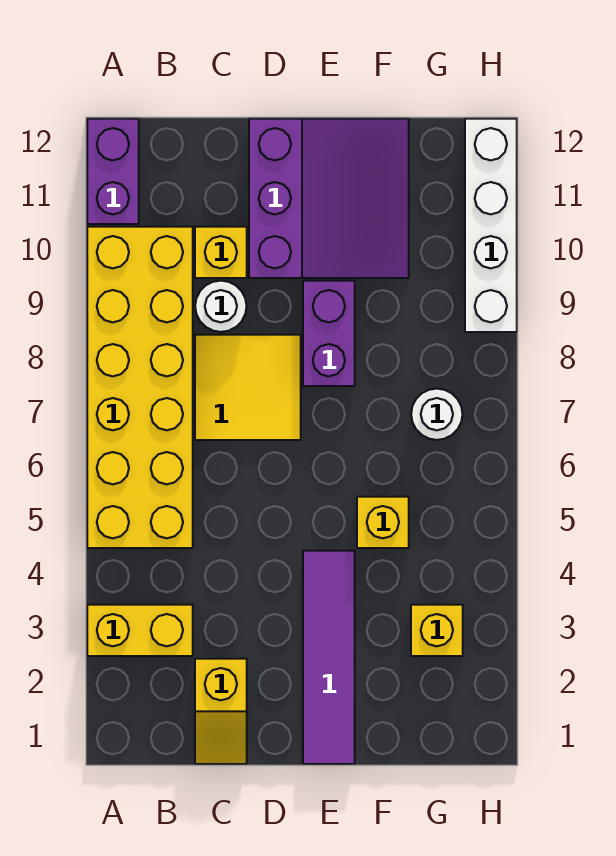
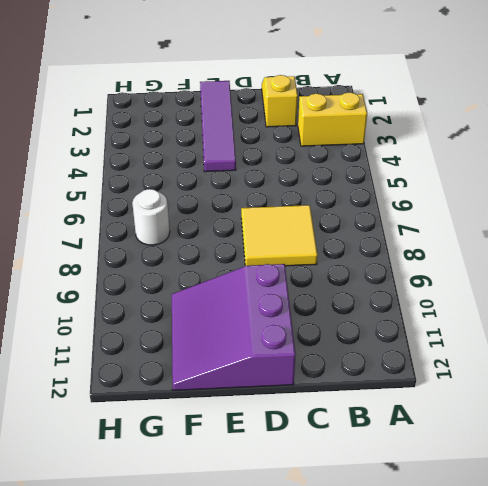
none -> yellow 2x6 brick [87,227,193,548]
none -> purple 1x2 brick [87,119,139,224]
none -> white 1x1 round brick [195,281,247,332]

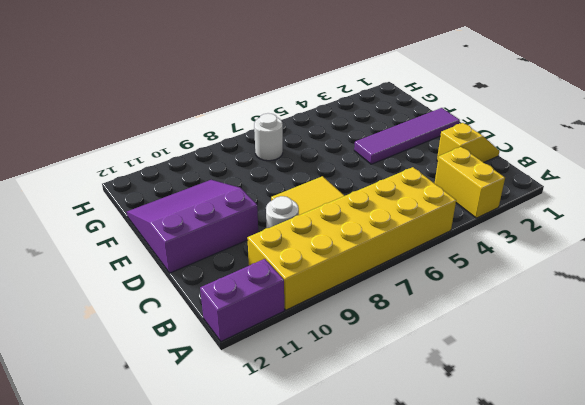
none -> yellow 1x1 brick [195,227,247,278]
none -> purple 1x2 brick [303,281,355,386]
none -> yellow 1x1 brick [357,497,409,548]

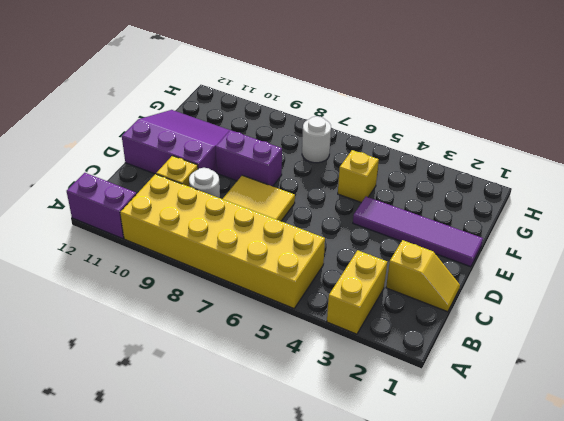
none -> yellow 1x1 brick [411,605,463,656]
none -> white 1x4 brick [465,119,517,332]

